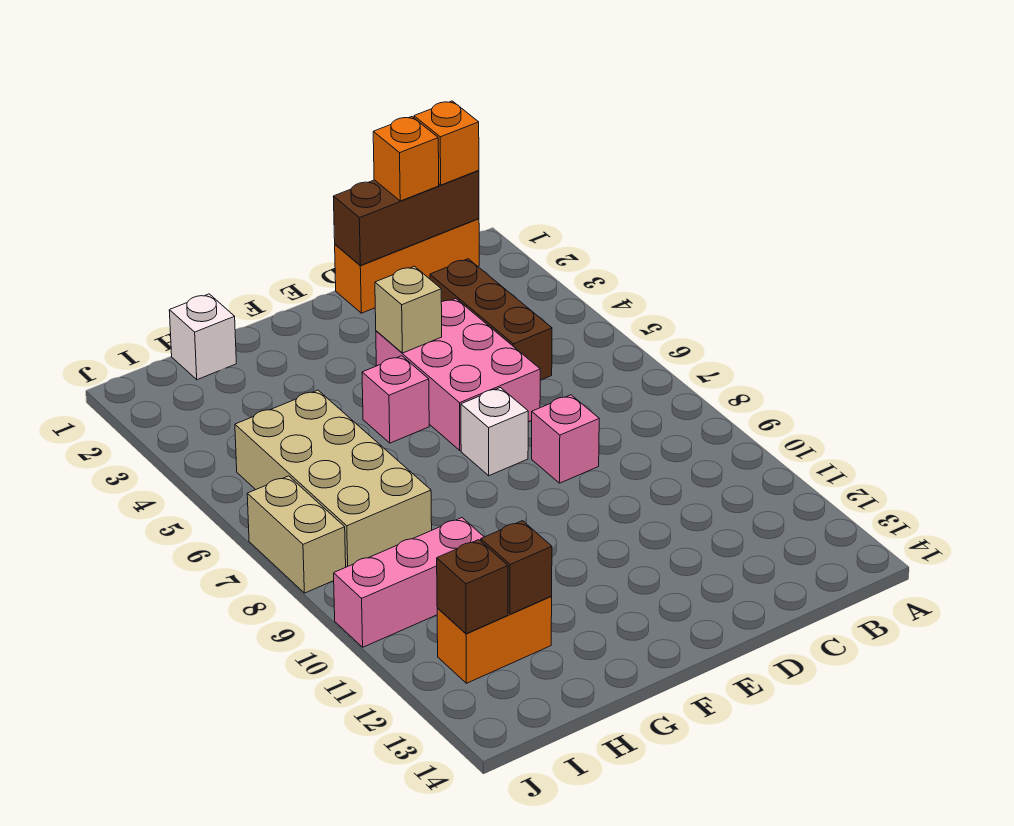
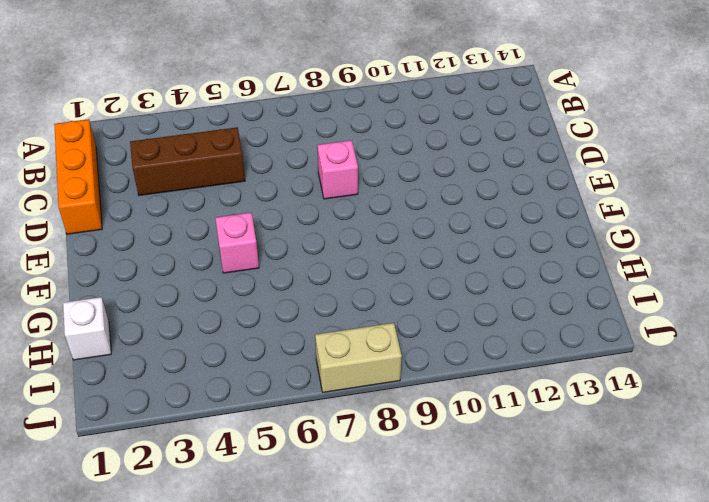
none -> pink 2x3 brick [376,298,540,451]
none -> white 1x1 brick [461,388,528,476]
none -> tan 2x4 brick [235,390,432,567]

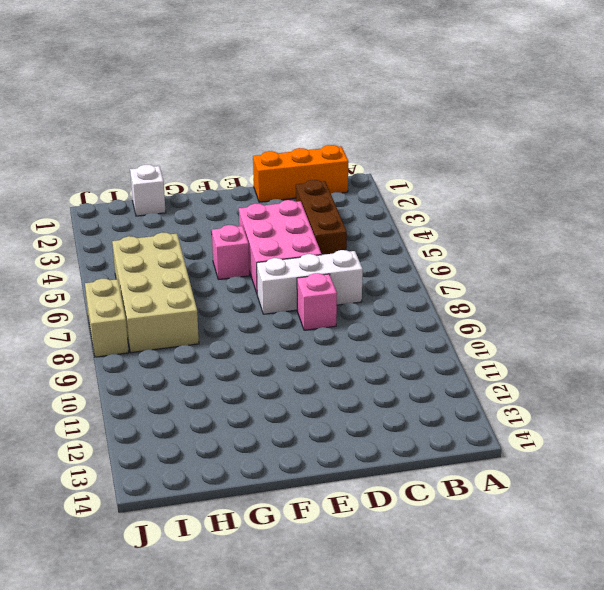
white 1x3 brick [257,250,363,314] -> white 1x1 brick [461,388,528,476]
none -> pink 1x3 brick [334,518,484,647]
none -> orange 1x2 brick [437,597,552,683]
none -> brown 1x3 brick [333,171,479,266]

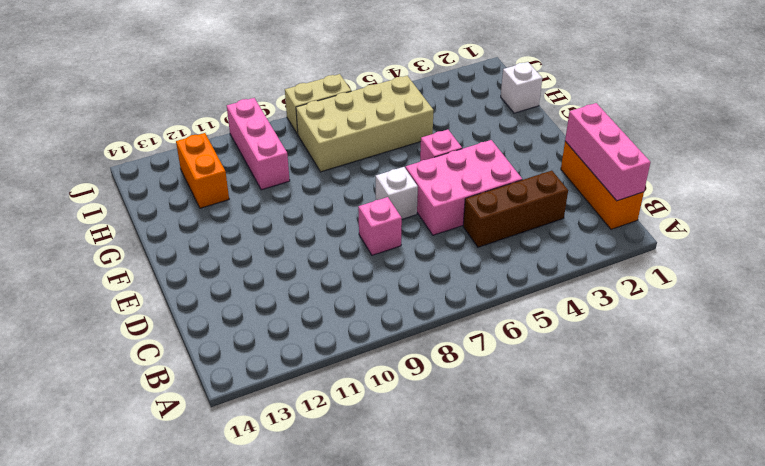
pink 1x3 brick [565,103,651,201] -> brown 1x3 brick [333,171,479,266]
none -> tan 1x1 brick [375,266,442,353]
none -> brown 1x1 brick [481,521,552,614]
none -> brown 1x1 brick [437,540,508,634]

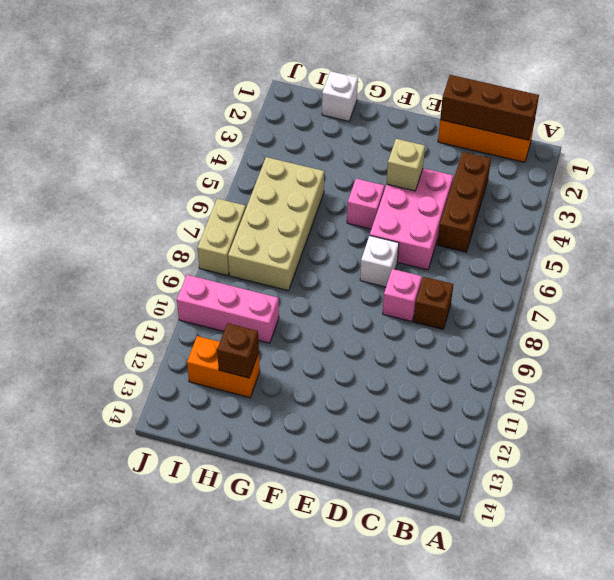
brown 1x1 brick [414,277,453,329] -> brown 1x1 brick moved to [437,540,508,634]
none -> orange 1x1 brick [414,101,479,185]
none -> orange 1x1 brick [373,117,439,201]

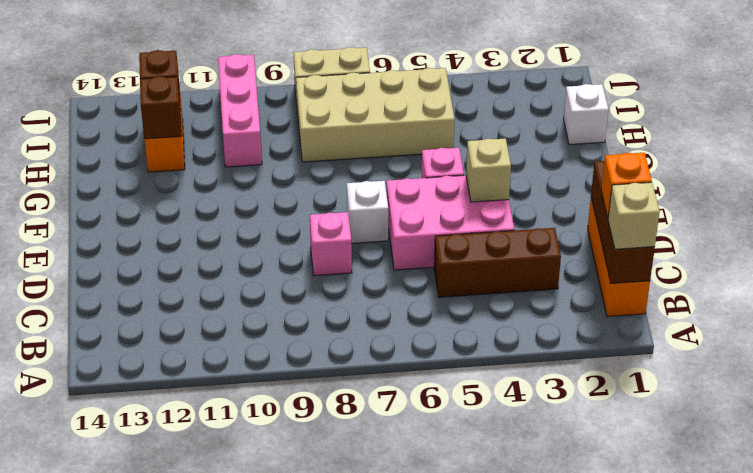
tan 1x1 brick [608,182,660,249] -> orange 1x1 brick [414,101,479,185]

